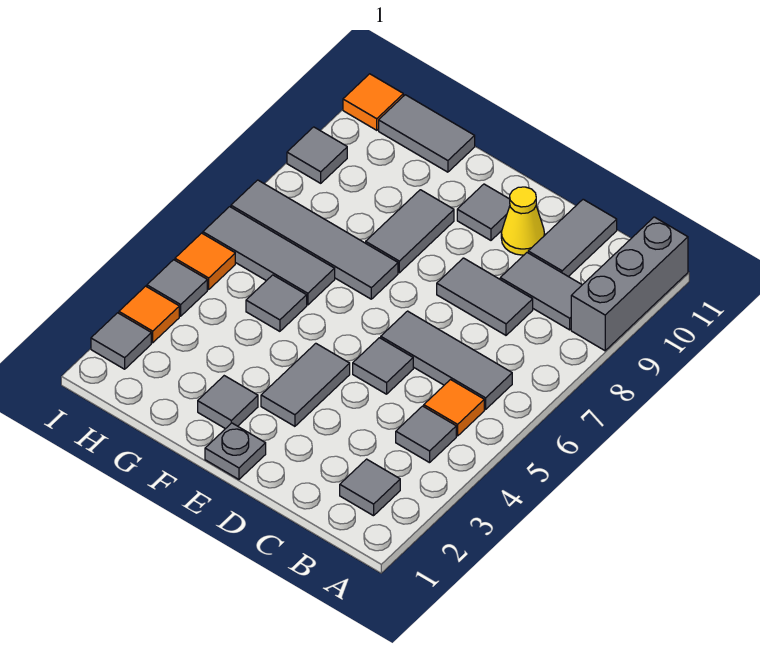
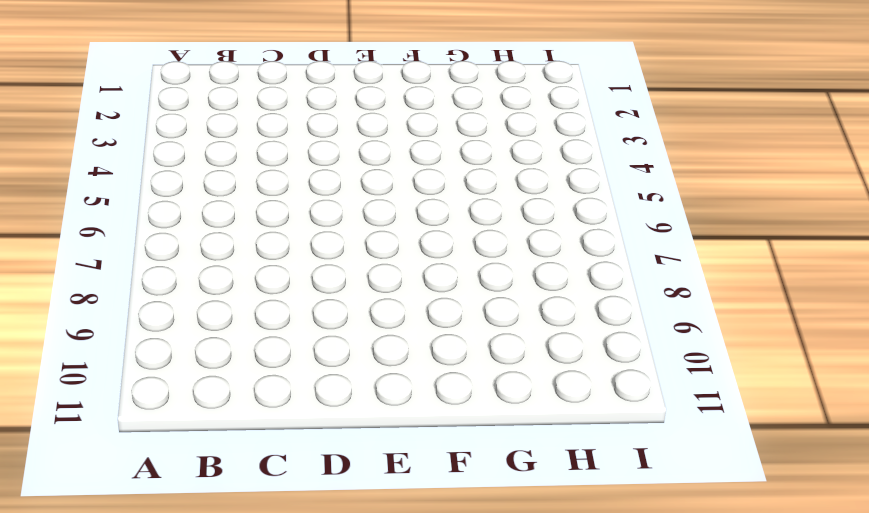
none -> grey 1x3 brick [571,217,688,351]
none -> grey 1x1 tile [340,459,400,516]
none -> grey 1x1 tile [396,406,456,463]

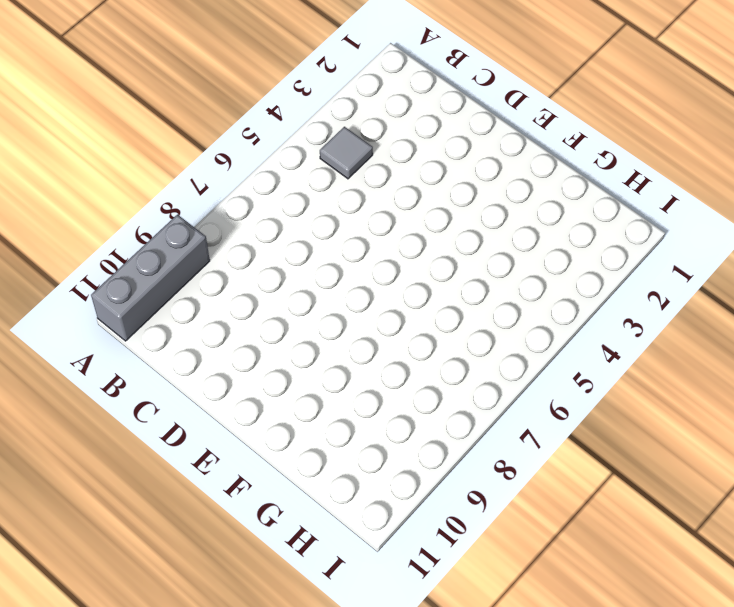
none -> grey 1x1 tile [340,459,400,516]
none -> orange 1x1 tile [424,380,484,436]
none -> grey 1x3 tile [381,311,512,409]

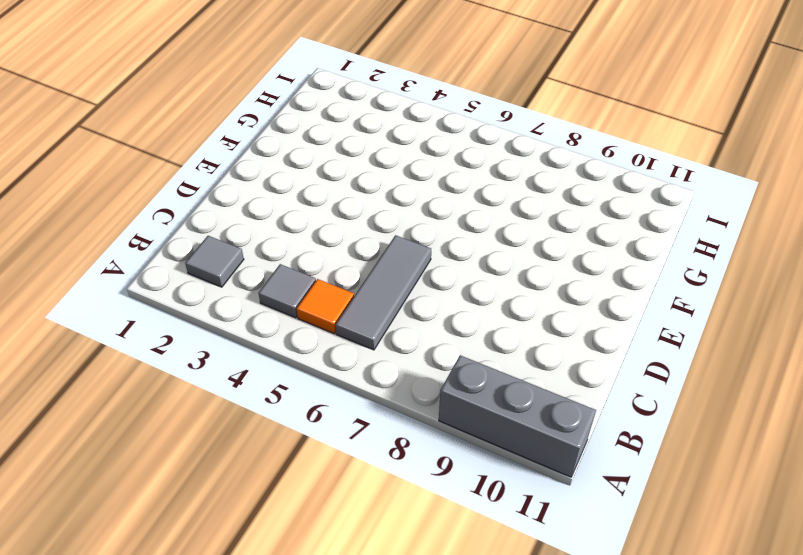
none -> grey 1x2 tile [500,253,582,330]
none -> grey 1x2 tile [437,258,533,335]
none -> grey 1x2 tile [528,199,617,277]

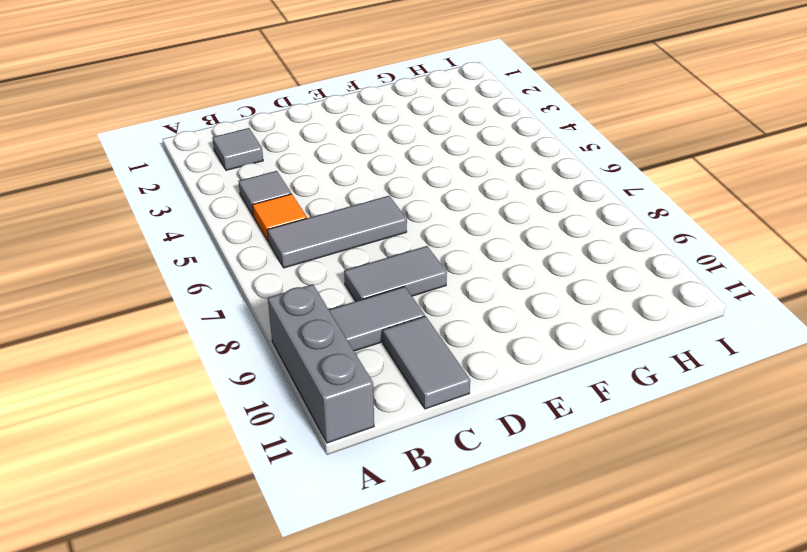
none -> grey 1x1 tile [353,338,413,394]
none -> yellow 1x1 cone [501,187,545,255]
none -> grey 1x1 plate [205,423,266,479]

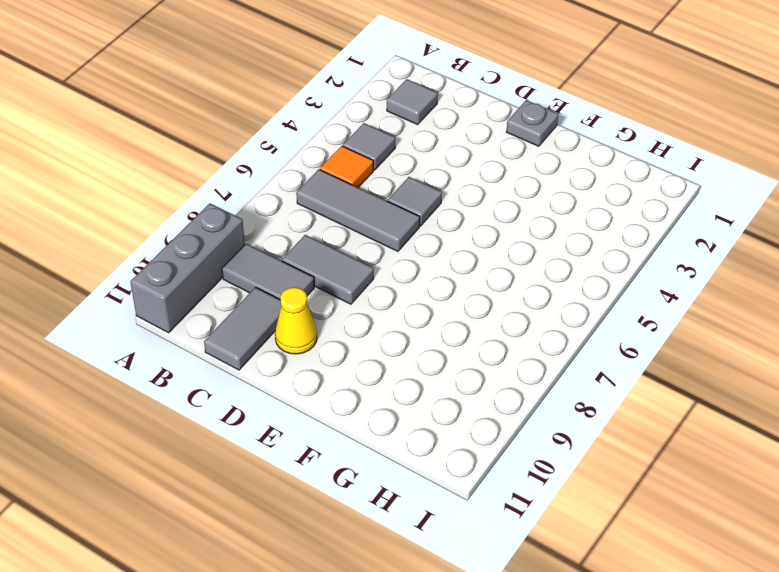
none -> grey 1x2 tile [261,343,350,426]
none -> grey 1x1 tile [457,184,510,240]
none -> grey 1x1 tile [198,376,258,429]

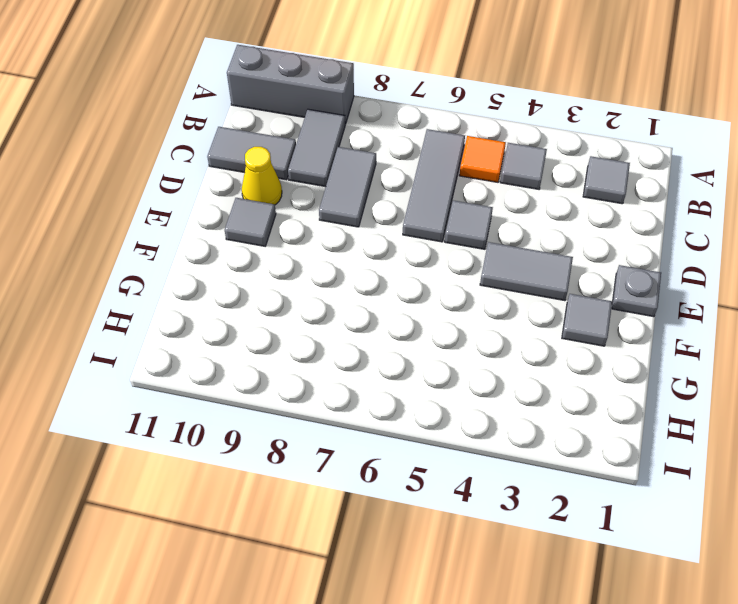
none -> grey 1x4 tile [231,180,398,299]
none -> grey 1x2 tile [366,190,454,273]
none -> grey 1x1 tile [246,275,307,331]

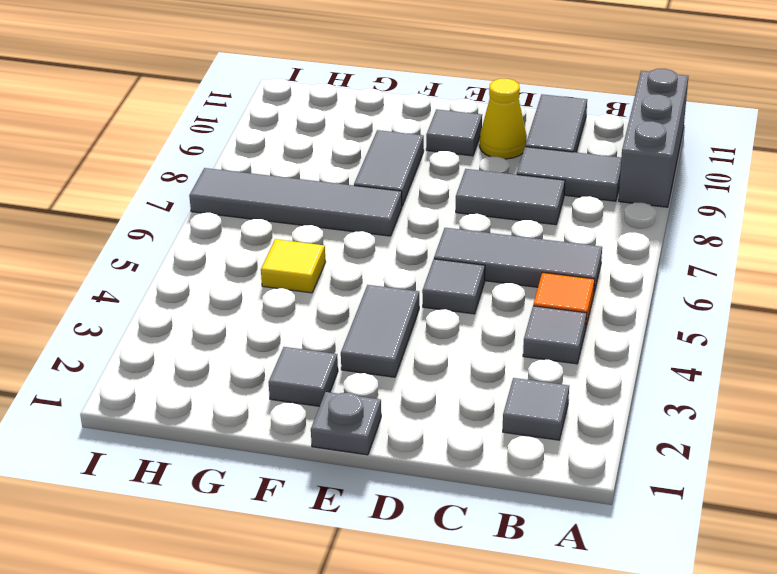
yellow 1x1 tile [261,239,325,293] -> grey 1x1 tile [246,275,307,331]
none -> grey 1x3 tile [203,207,335,305]
none -> grey 1x2 tile [379,95,475,172]
none -> grey 1x1 tile [91,313,151,369]

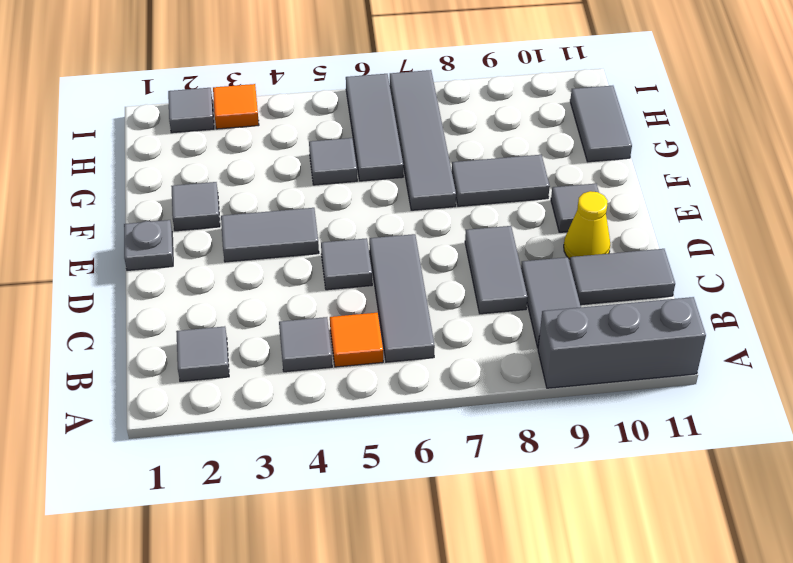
none -> grey 1x1 tile [147,260,207,316]
none -> orange 1x1 tile [175,233,235,290]
none -> grey 1x1 tile [287,127,347,183]

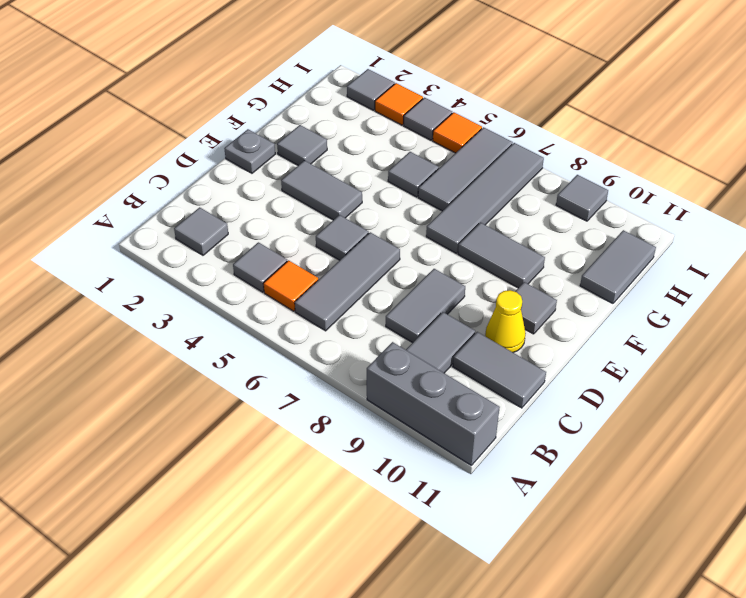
none -> orange 1x1 tile [343,74,403,130]

